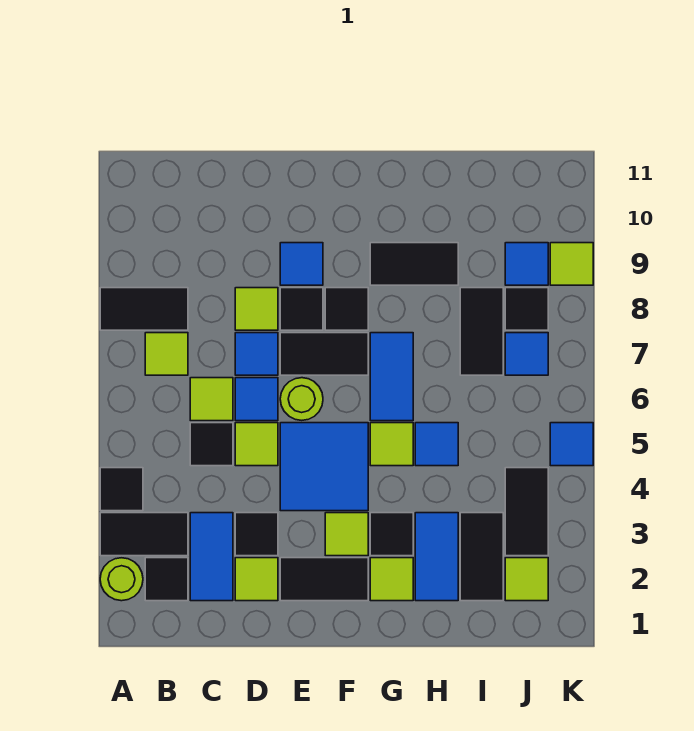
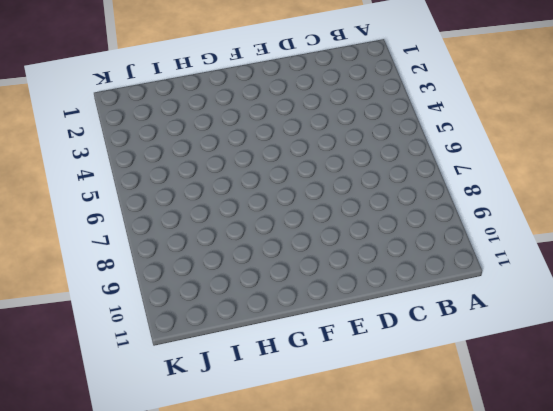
none -> lime 1x1 round brick [100,558,143,601]
none -> black 1x2 tile [100,513,188,556]
none -> black 1x1 tile [100,468,143,511]
none -> black 1x2 tile [100,288,188,330]

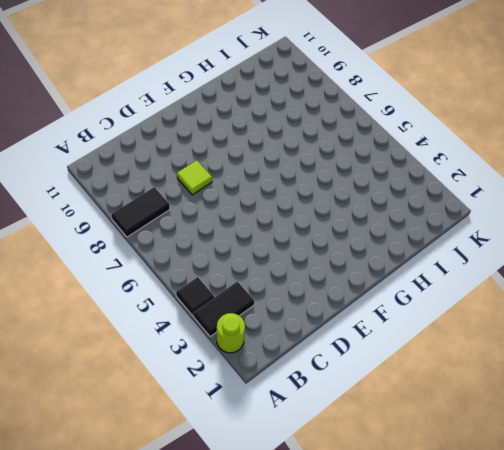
none -> black 1x1 tile [145,558,188,601]
none -> lime 1x1 tile [145,333,188,375]
none -> blue 1x2 tile [190,513,233,601]
none -> black 1x1 tile [190,423,233,466]

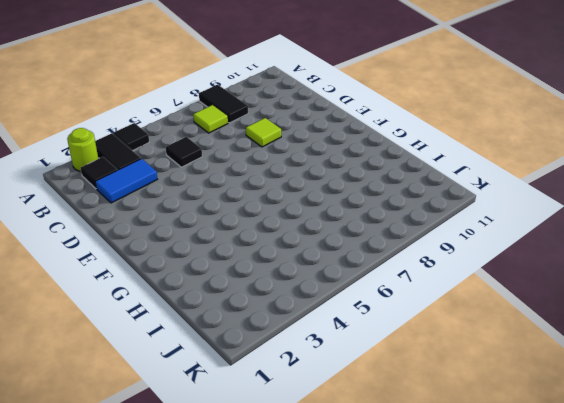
none -> lime 1x1 tile [190,378,233,421]
none -> lime 1x1 tile [235,558,278,601]
none -> black 1x1 tile [235,513,278,556]
none -> lime 1x1 tile [235,423,278,466]

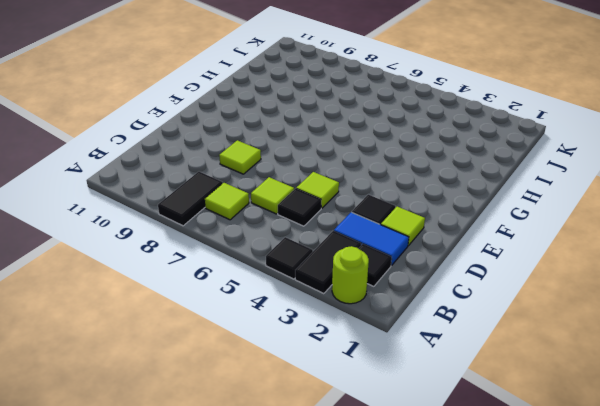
none -> blue 1x1 tile [235,378,278,421]
none -> blue 1x1 tile [235,333,278,375]
none -> black 1x2 tile [280,558,368,601]
none -> blue 2x2 tile [280,423,368,511]

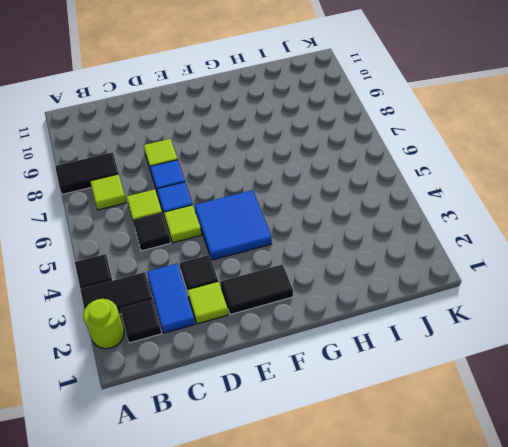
none -> lime 1x1 round brick [280,378,323,420]
none -> black 1x2 tile [280,333,368,375]
none -> black 1x1 tile [280,288,323,330]
none -> blue 1x1 tile [280,243,323,285]

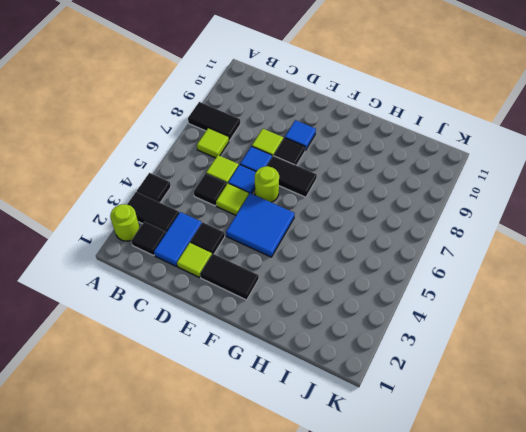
none -> lime 1x1 tile [325,513,368,556]
none -> black 1x1 tile [325,288,368,330]
none -> lime 1x1 tile [370,558,413,601]
none -> black 1x1 tile [370,513,413,556]

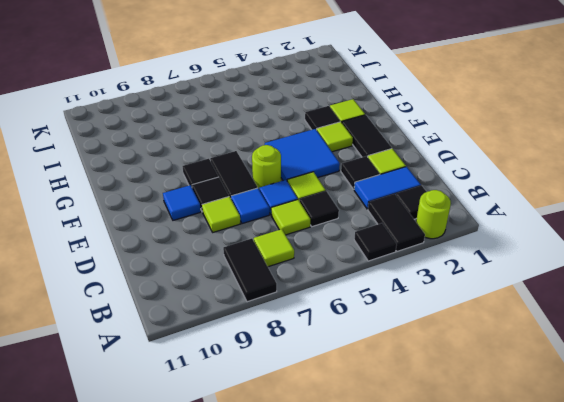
none -> lime 1x1 tile [370,423,413,466]
none -> blue 1x2 tile [370,333,413,421]
none -> black 1x2 tile [370,243,458,285]
none -> blue 1x2 tile [415,513,458,601]

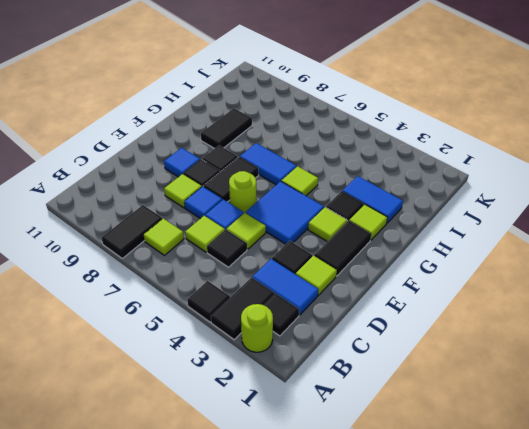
none -> blue 1x1 tile [415,423,458,466]
none -> black 1x2 tile [460,513,503,601]
none -> black 1x2 tile [460,288,503,375]
none -> lime 1x1 tile [505,558,548,601]

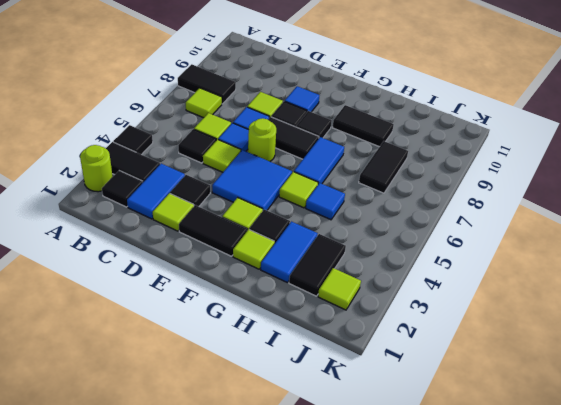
none -> black 1x2 tile [505,468,548,556]
none -> blue 1x1 tile [505,333,548,375]
none -> black 1x1 tile [505,288,548,330]
none -> blue 1x1 tile [505,243,548,285]

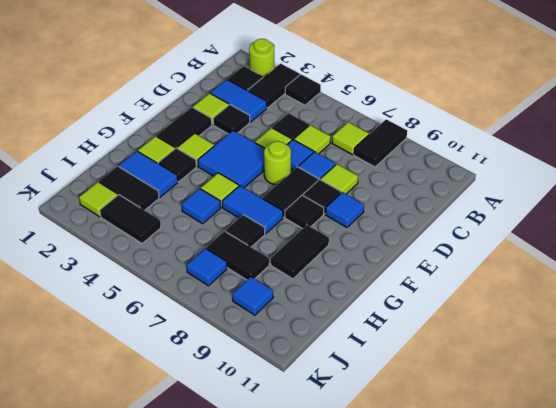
black 1x1 tile [225,215,265,247] -> black 1x1 tile moved to [505,288,548,330]
none -> blue 1x1 tile [550,423,593,466]
none -> lime 1x1 tile [550,243,593,285]

